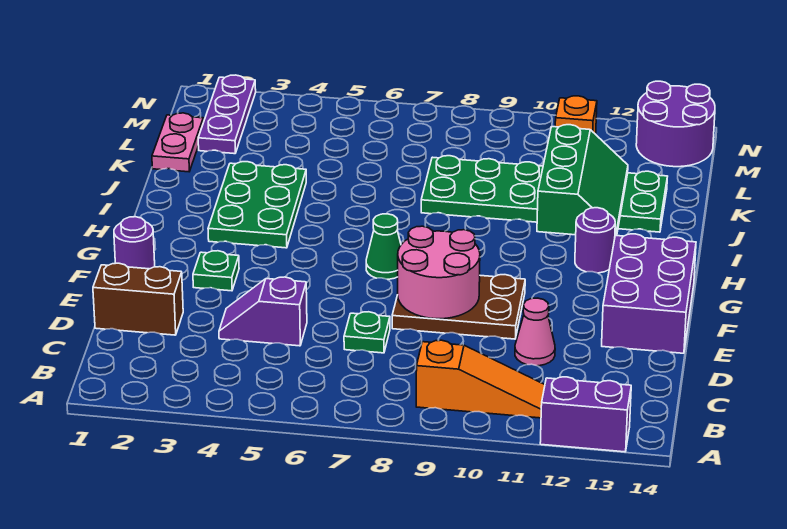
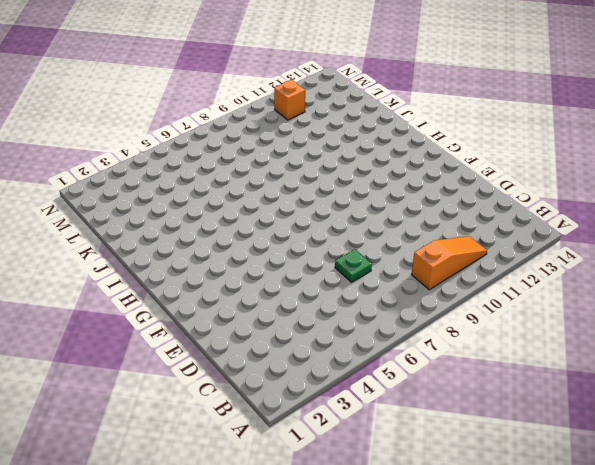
none -> purple 1x2 brick [540,377,631,452]
none -> brown 1x2 brick [93,263,183,335]
none -> purple 1x2 slope [219,277,307,346]

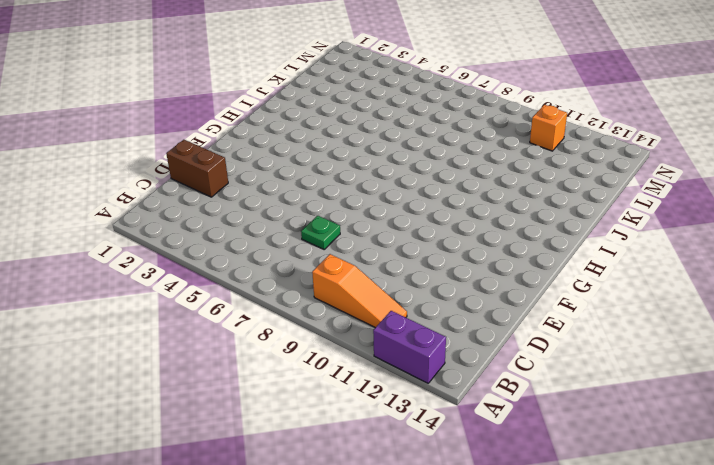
none -> purple 1x2 slope [219,277,307,346]
none -> pink 1x1 cone [515,298,555,366]
none -> brown 2x3 plate [392,275,525,339]

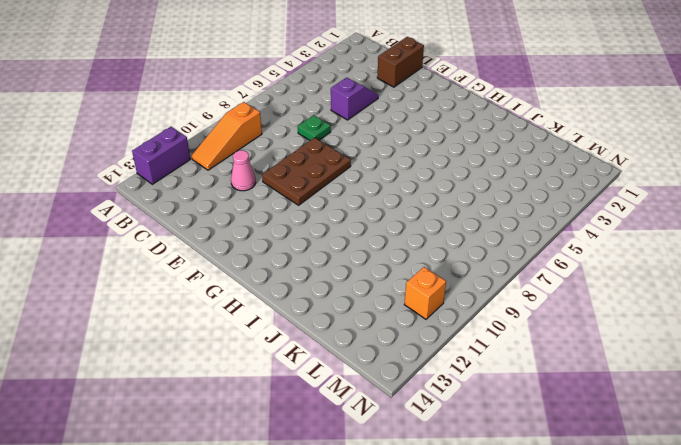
none -> purple 2x3 brick [602,234,696,353]
none -> purple 1x1 round brick [114,217,155,269]
none -> green 1x1 plate [193,251,239,291]

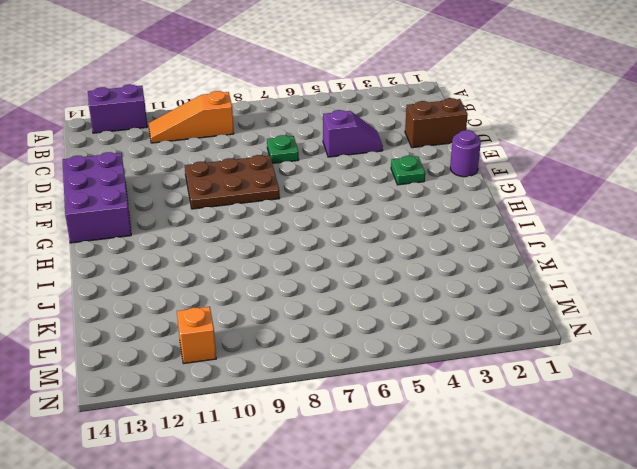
none -> pink 1x1 cone [515,298,555,366]
none -> green 1x1 cone [366,214,401,279]
none -> green 2x3 plate [208,162,306,248]

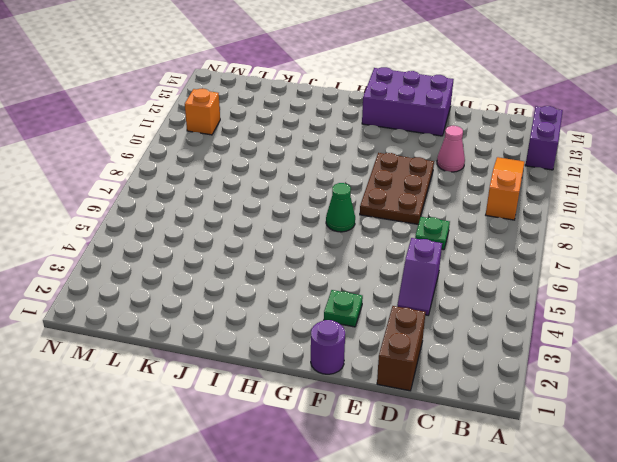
none -> green 2x3 plate [208,162,306,248]
none -> purple 1x1 round brick [575,208,615,273]
none -> green 2x6 plate [421,156,668,232]

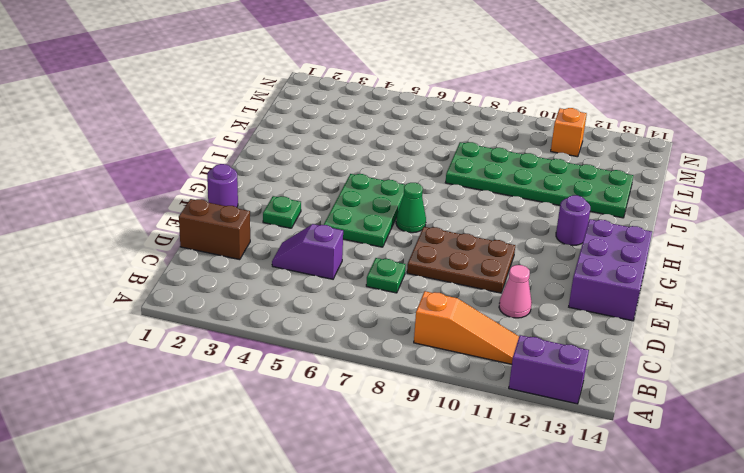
green 2x3 plate [324,174,405,247] -> green 2x3 plate moved to [208,162,306,248]
none -> pink 1x2 plate [152,113,203,172]
none -> purple 1x3 plate [198,75,256,154]
none -> purple 2x2 round brick [636,81,715,167]

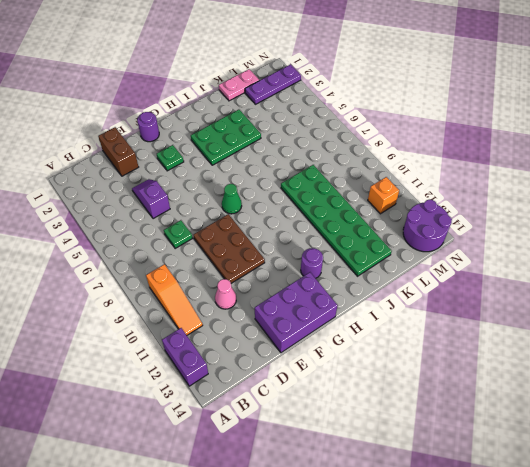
none -> pink 2x2 round brick [398,226,480,319]
none -> green 2x3 slope [537,125,628,236]

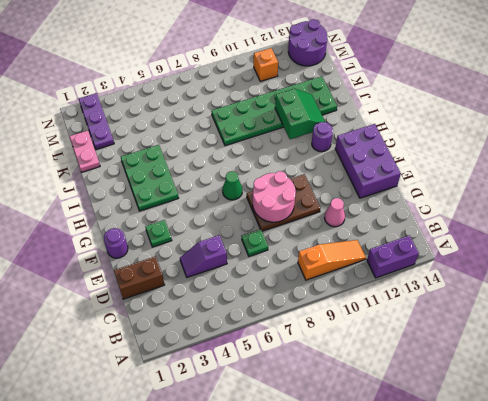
green 2x2 slope [275,89,325,139] -> green 2x3 slope [537,125,628,236]

